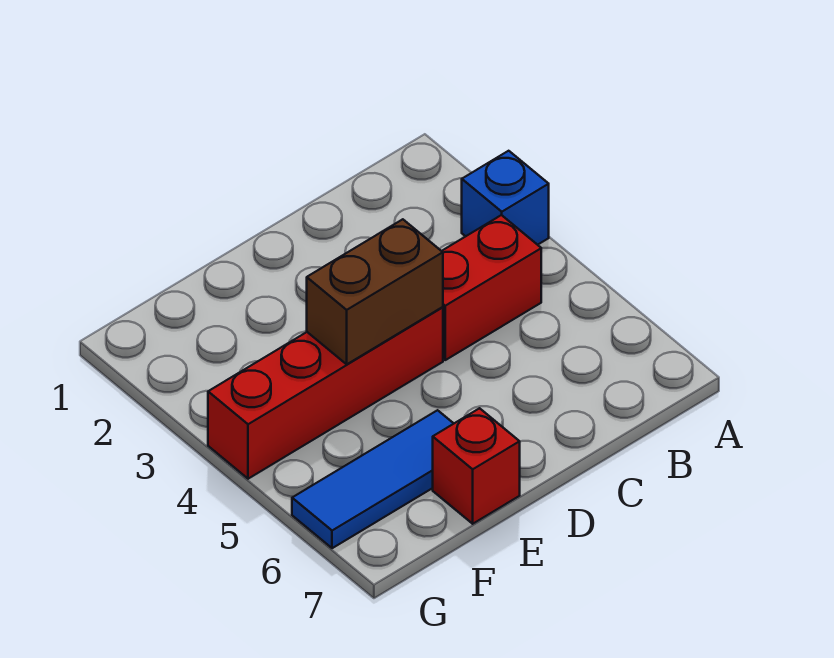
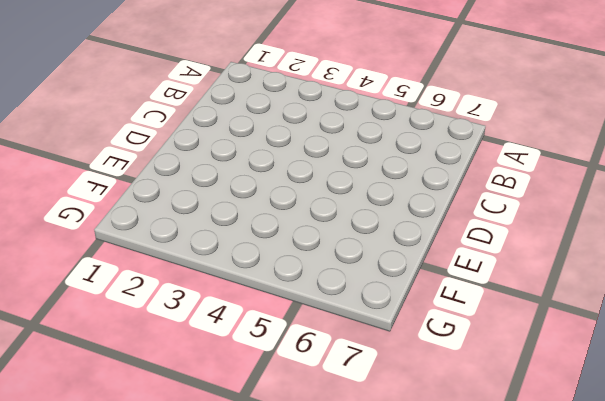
none -> blue 1x1 brick [462,151,549,245]
none -> red 1x2 brick [442,215,541,360]

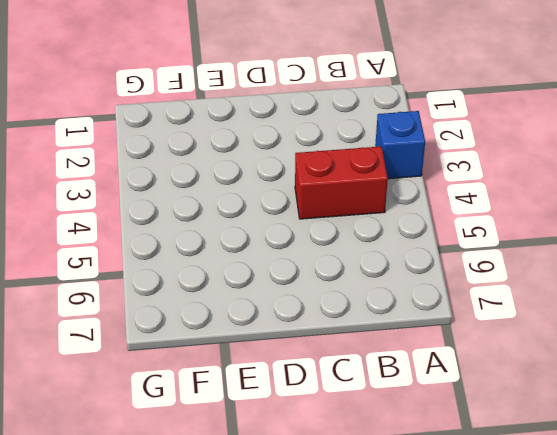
none -> red 1x4 brick [208,307,443,479]
none -> blue 1x3 tile [292,410,454,548]

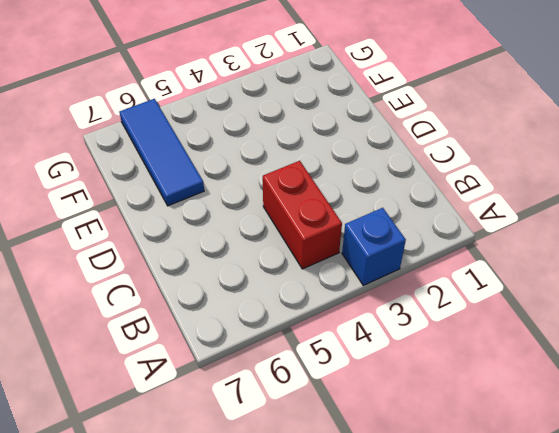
none -> red 1x4 brick [208,307,443,479]
none -> red 1x1 brick [433,408,520,524]

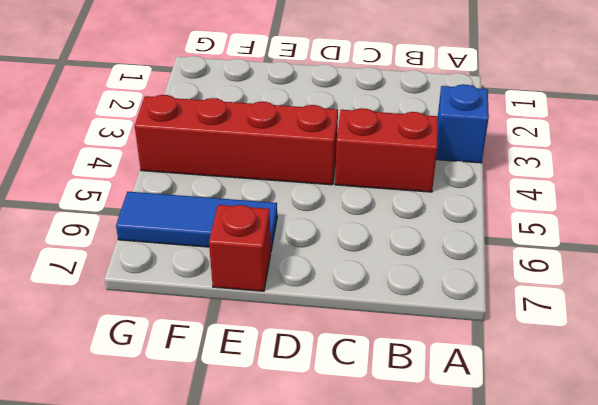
none -> brown 1x2 brick [307,219,443,364]

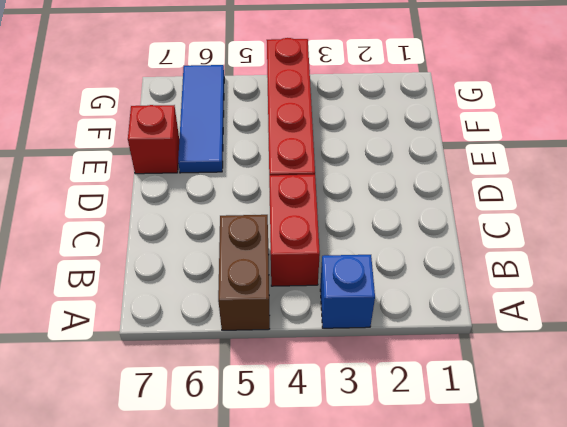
brown 1x2 brick [218,215,270,330] -> brown 1x2 brick moved to [307,219,443,364]

